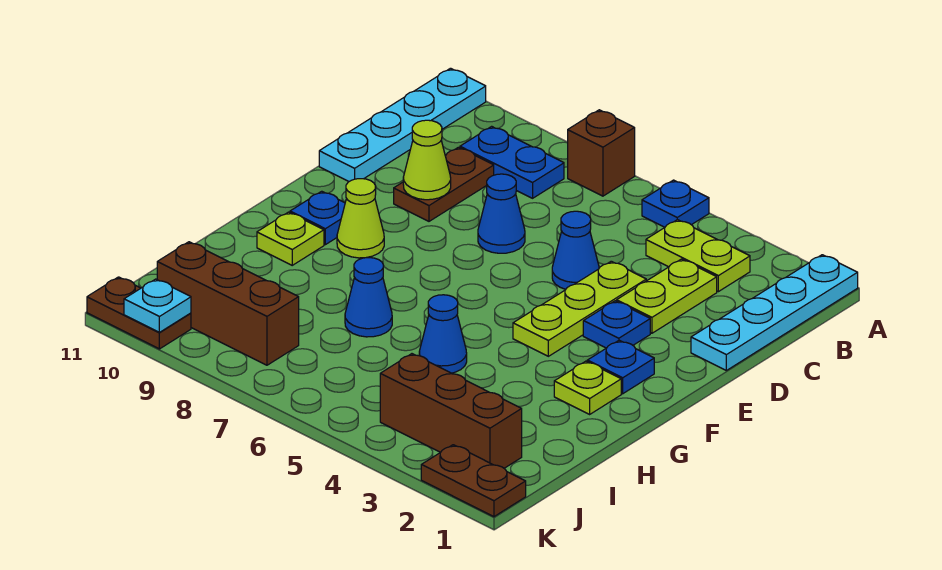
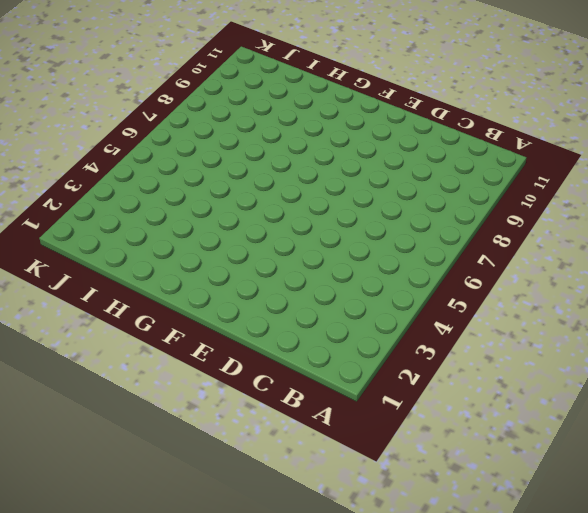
none -> cyan 1x4 plate [691,255,858,370]
none -> blue 1x1 plate [642,180,709,227]
none -> brown 1x1 brick [568,110,635,196]

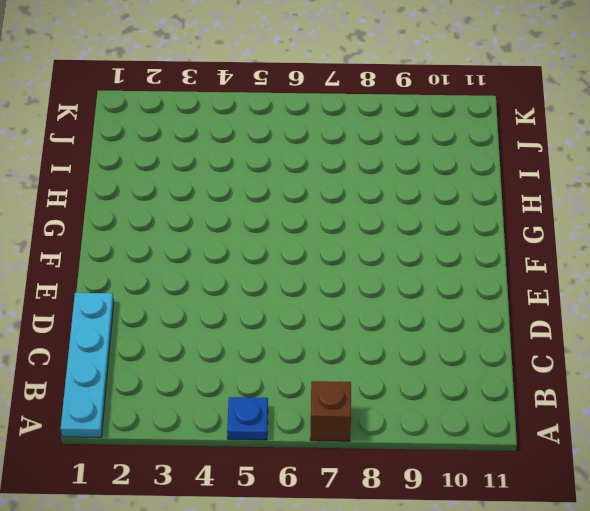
none -> cyan 1x4 plate [319,68,486,182]
none -> lime 1x2 plate [646,220,750,292]
none -> blue 1x2 plate [460,126,564,198]

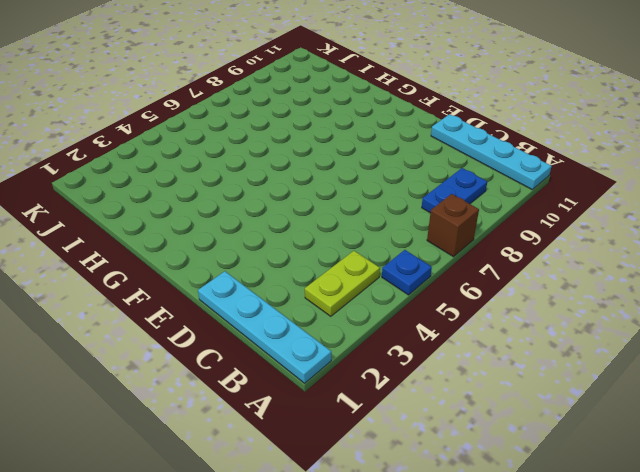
none -> lime 1x2 plate [617,259,717,333]
none -> brown 1x2 plate [394,147,494,221]
none -> lime 1x3 plate [513,261,646,356]

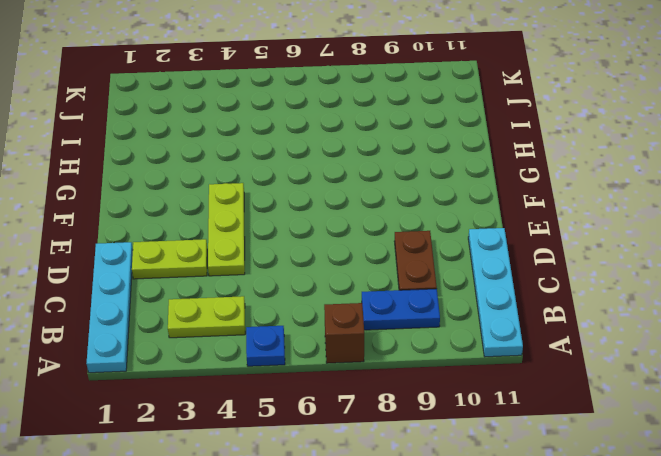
lime 1x2 plate [132,239,207,279] -> lime 1x2 plate turned to [617,259,717,333]
none -> blue 1x1 cone [552,211,599,289]
none -> blue 1x1 cone [478,174,525,253]
none -> blue 1x1 plate [583,301,650,348]

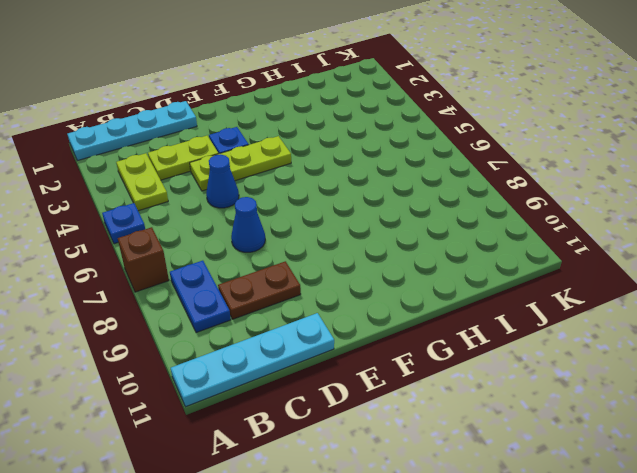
none -> blue 1x1 plate [587,340,654,394]
none -> lime 1x1 cone [337,179,384,258]
none -> blue 1x1 plate [290,191,345,245]

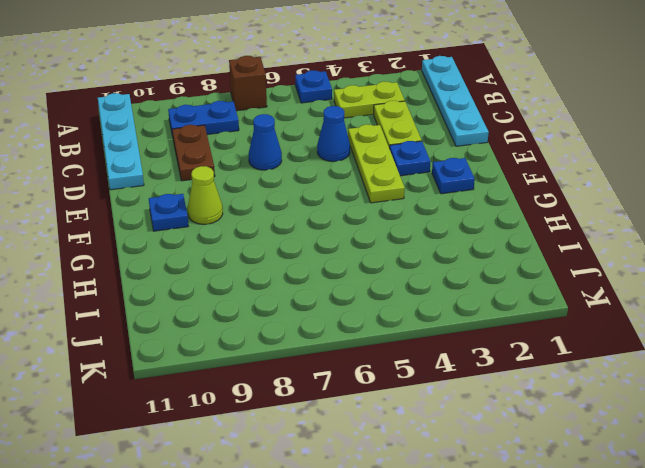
none -> lime 1x1 plate [554,361,621,414]
none -> lime 1x1 plate [257,212,324,265]
none -> blue 1x1 cone [419,295,467,373]

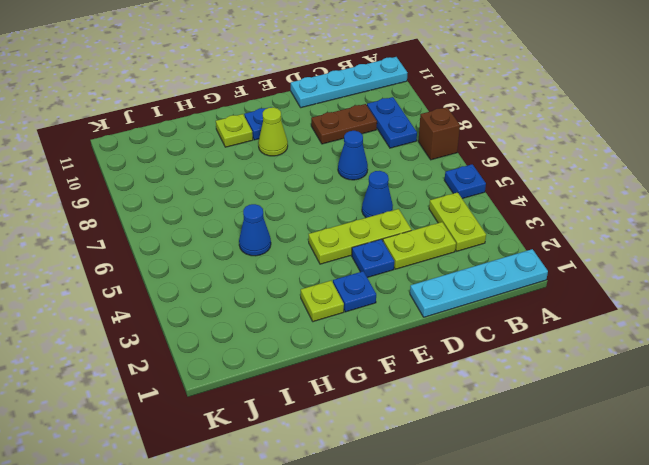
none -> blue 1x1 cone [345,258,392,337]
none -> brown 1x3 brick [380,354,522,468]
none -> brown 1x3 brick [157,242,299,365]

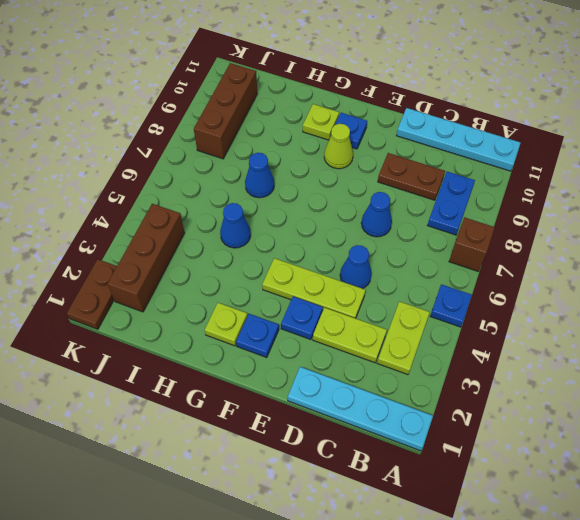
none -> brown 1x2 plate [87,277,191,349]
none -> lime 1x1 cone [403,120,451,200]
none -> cyan 1x1 plate [124,279,191,332]

